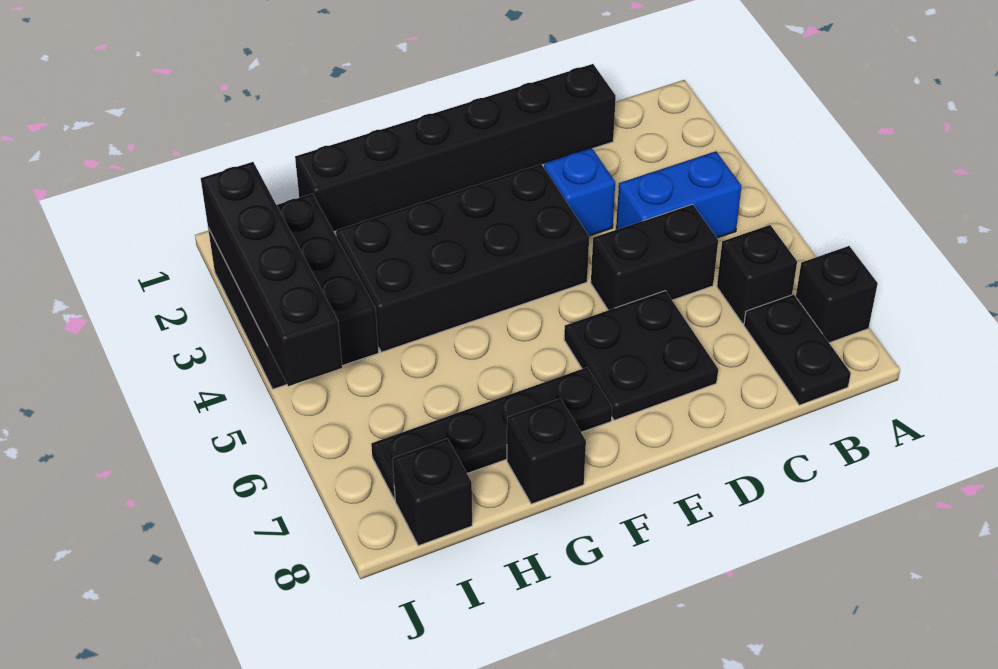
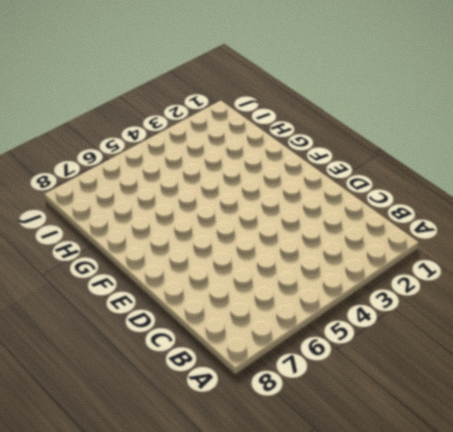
none -> black 1x1 brick [796,246,878,343]
none -> blue 1x2 brick [616,151,741,238]
none -> black 1x1 brick [717,225,797,324]

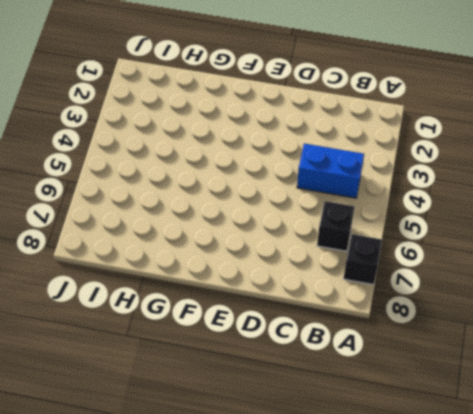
none -> black 1x2 plate [744,294,851,405]
none -> black 1x6 brick [295,64,616,232]
none -> black 1x2 brick [591,204,718,310]

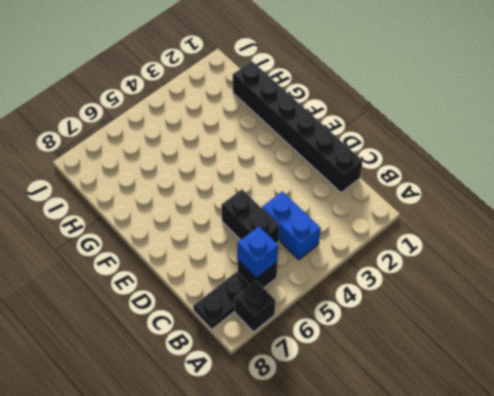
blue 1x1 brick [237,226,278,278] -> blue 1x1 brick moved to [544,148,615,236]
none -> black 2x2 plate [564,291,718,420]
none -> black 2x4 brick [336,164,589,352]
none -> black 1x4 plate [371,367,612,500]

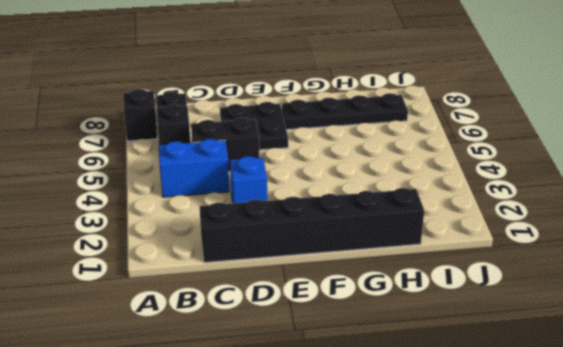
none -> black 2x4 brick [336,164,589,352]
none -> black 1x1 brick [507,398,586,504]
none -> black 2x3 brick [208,194,379,389]

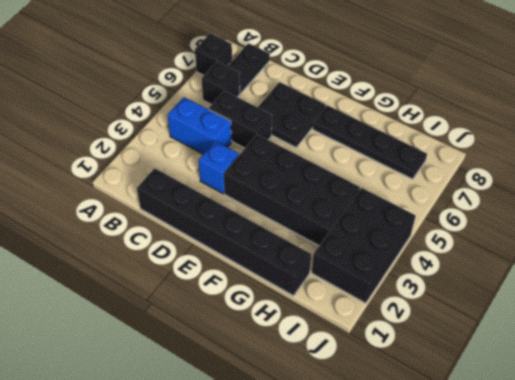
none -> black 1x1 brick [507,398,586,504]
none -> black 1x1 brick [393,438,472,546]
none -> black 1x4 brick [201,162,342,386]

